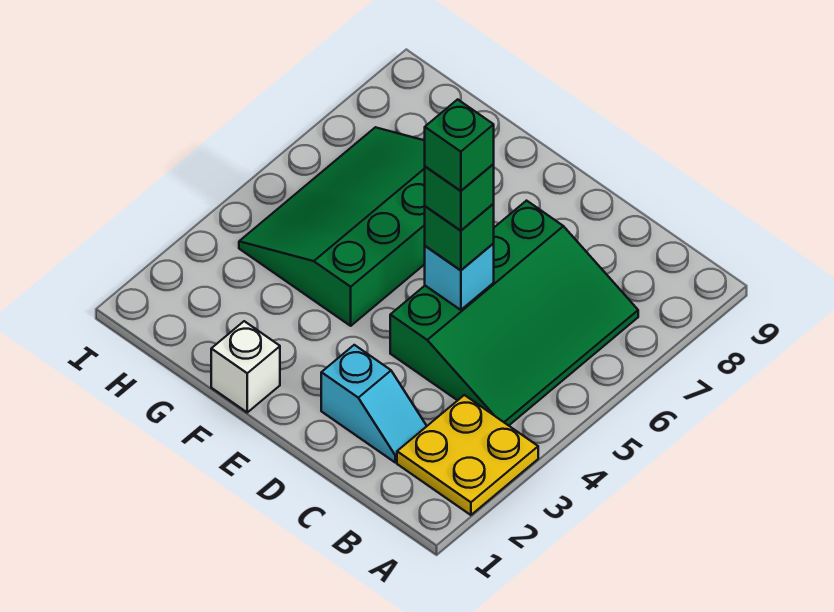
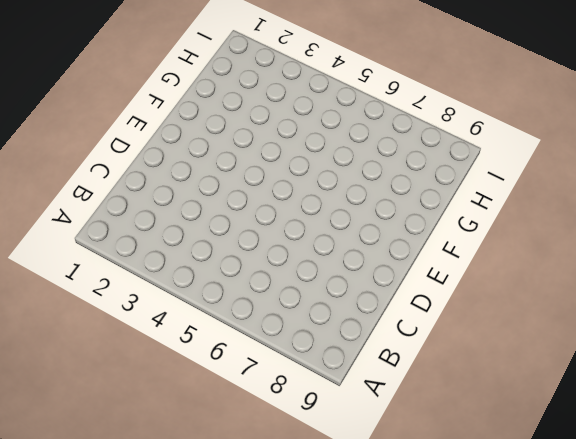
none -> yellow 2x2 plate [397,395,538,515]
none -> green 3x4 slope [390,201,638,426]

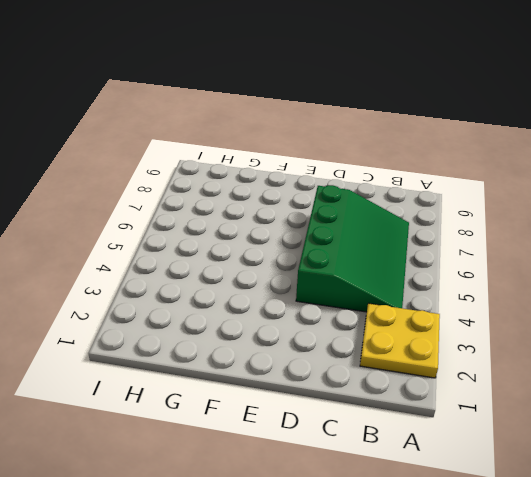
none -> cyan 1x2 slope [321,345,427,462]
none -> white 1x1 brick [211,321,280,412]

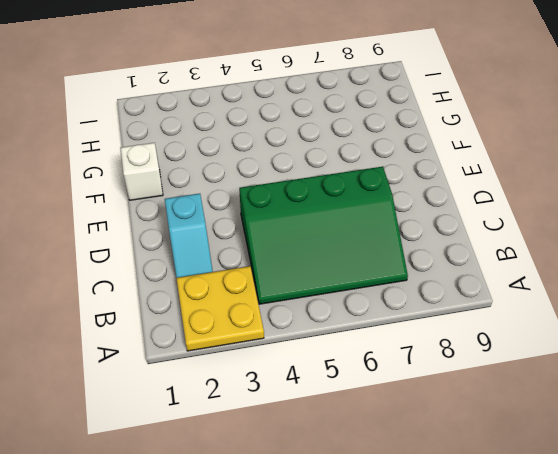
none -> green 3x4 slope [239,127,425,326]
none -> cyan 1x1 brick [425,244,494,310]

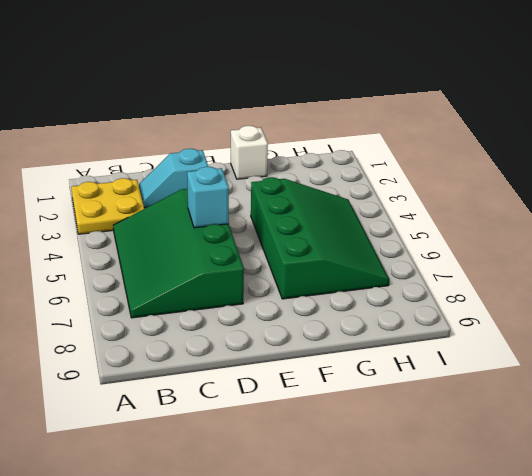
none -> green 1x1 brick [425,204,494,270]
none -> green 1x1 brick [425,164,494,231]

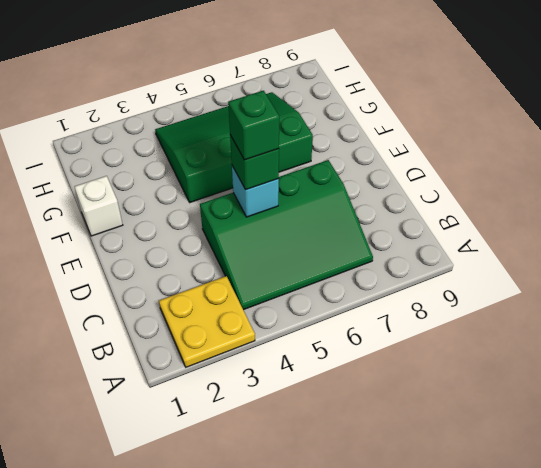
none -> cyan 1x2 slope [321,345,427,462]
none -> green 1x1 brick [425,99,494,191]

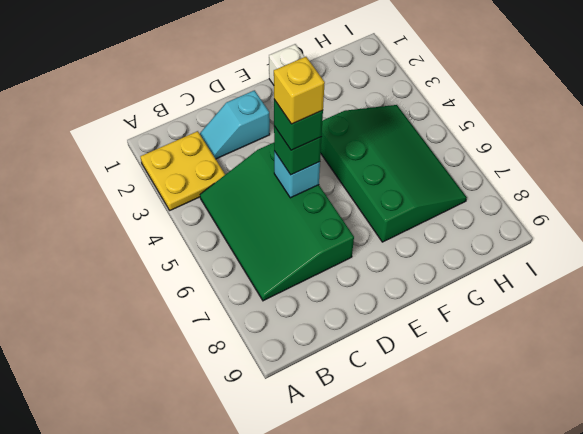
yellow 1x1 brick [274,57,325,124] -> green 1x1 brick [425,99,494,191]

